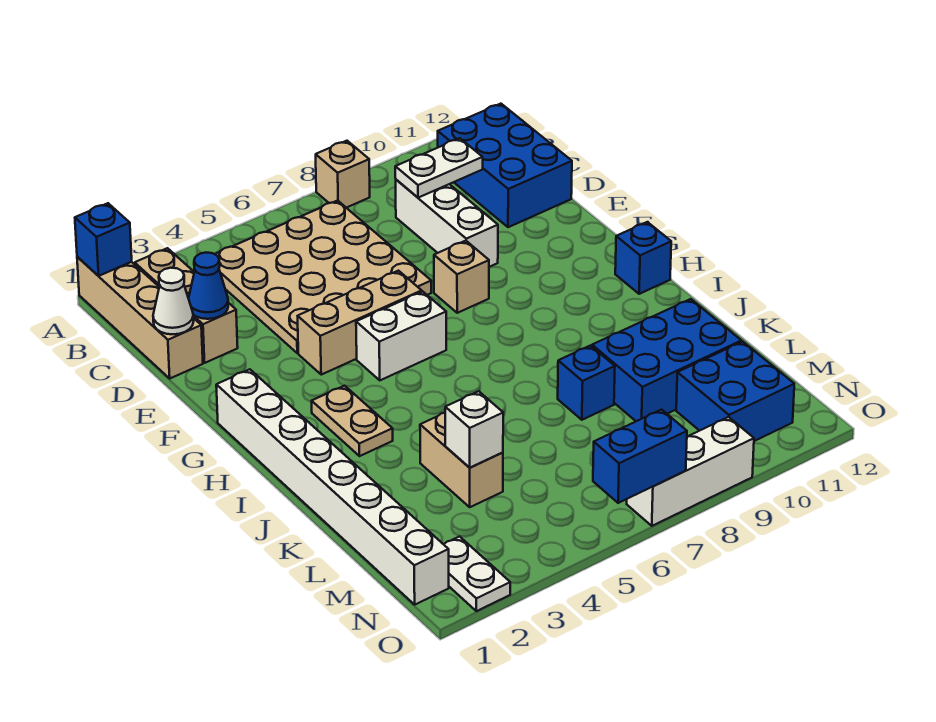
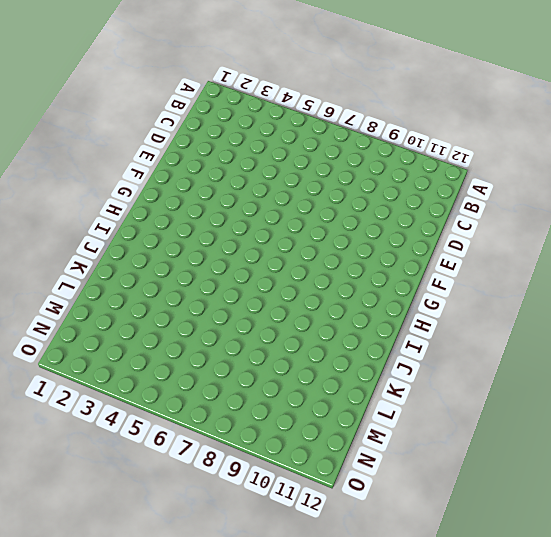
none -> tan 1x4 brick [77,257,203,378]
none -> tan 1x1 brick [316,141,370,208]
none -> tan 1x3 brick [135,248,238,363]

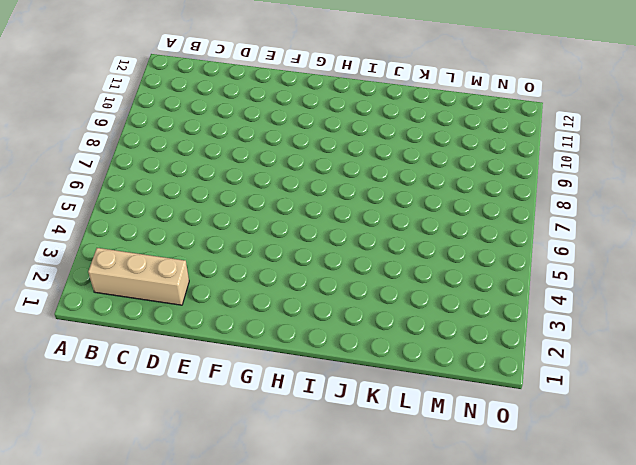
none -> tan 1x4 brick [77,257,203,378]
none -> tan 1x1 brick [316,141,370,208]
none -> tan 4x4 plate [215,201,431,353]

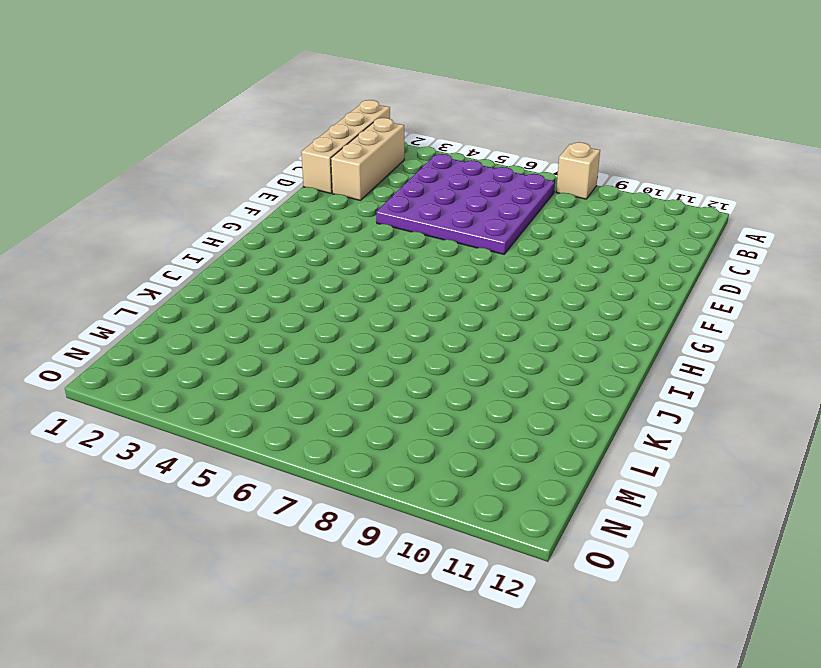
purple 4x4 plate [376,154,555,254] -> tan 4x4 plate [215,201,431,353]
none -> blue 2x3 brick [438,104,572,227]
none -> white 1x3 brick [396,180,498,267]
none -> tan 1x3 brick [298,271,422,375]

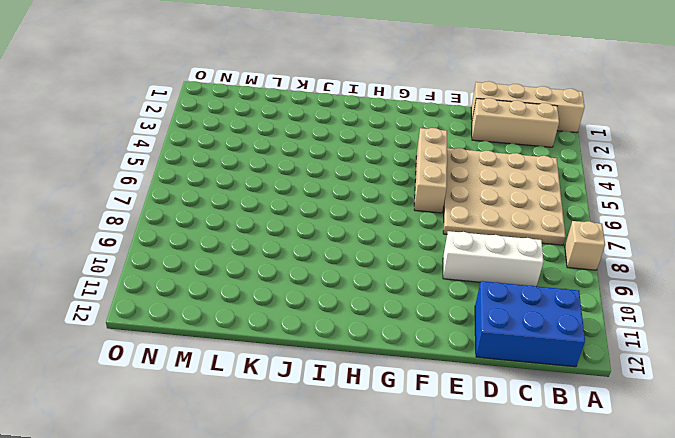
none -> tan 1x1 brick [434,241,489,313]
none -> white 1x8 brick [216,369,449,605]
none -> white 1x2 brick [356,292,446,380]

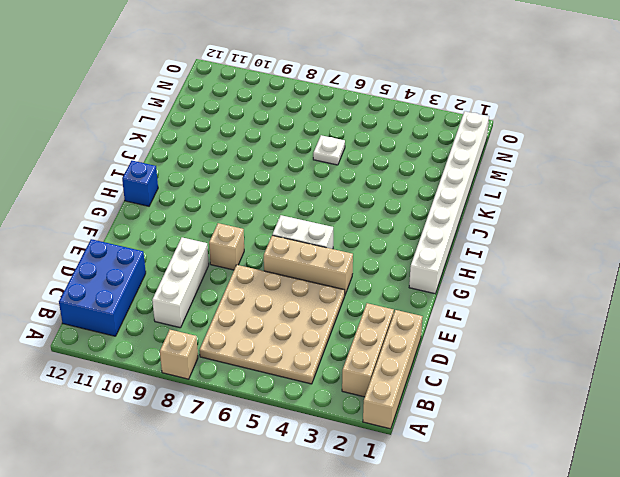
white 1x1 plate [313,135,345,165] -> none
none -> tan 1x2 plate [312,386,393,456]
none -> tan 1x2 brick [420,413,503,507]
none -> blue 1x1 brick [558,346,615,420]

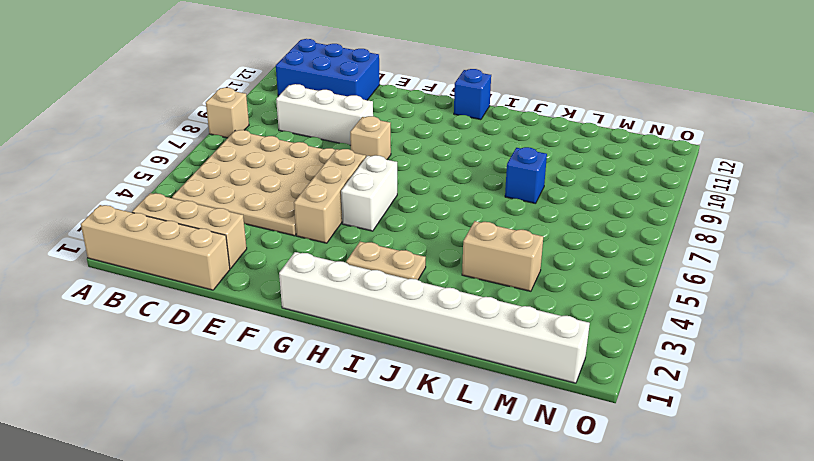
none -> blue 2x3 brick [592,299,741,421]
none -> blue 2x2 brick [676,342,794,441]
none -> white 1x2 plate [444,537,510,611]

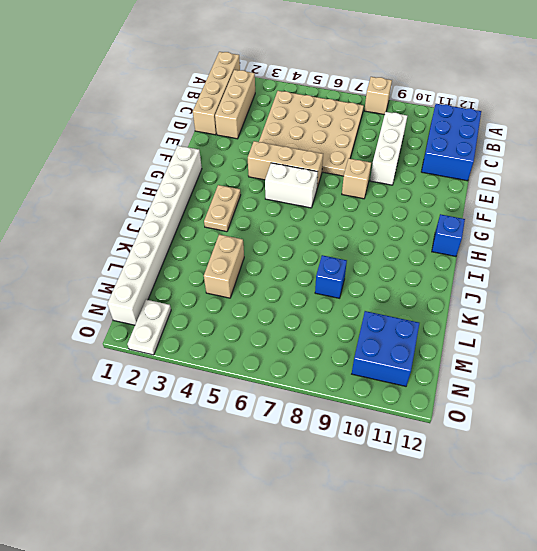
none -> blue 2x3 brick [592,299,741,421]
none -> white 1x3 brick [627,417,754,526]
none -> blue 1x1 brick [75,203,132,276]

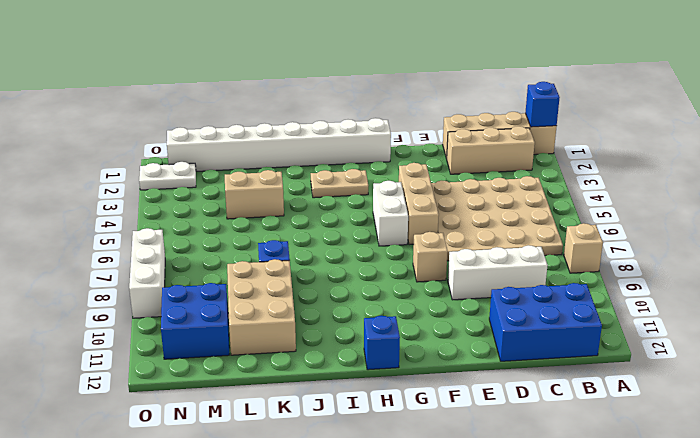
tan 2x3 brick [227,259,296,355] -> blue 2x3 brick [592,299,741,421]
none -> white 1x2 plate [395,138,483,198]
none -> white 1x1 cone [153,268,194,334]
none -> blue 1x1 cone [189,253,228,319]

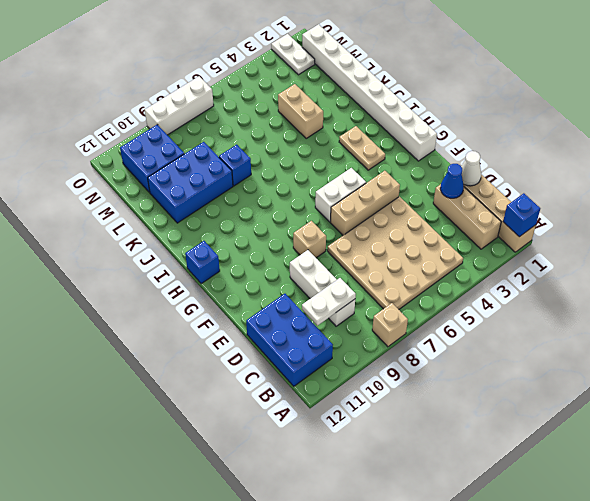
none -> white 1x1 brick [445,391,503,468]
none -> blue 1x2 brick [593,410,687,503]

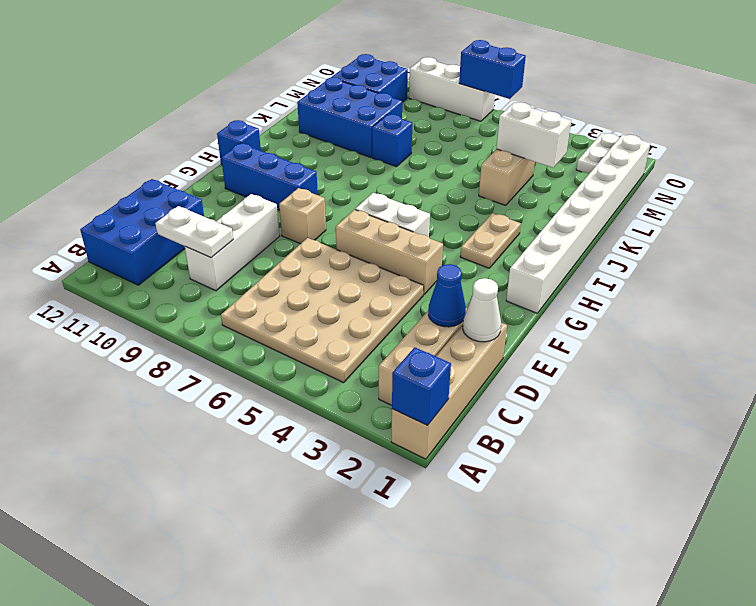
blue 1x3 brick [221,143,318,210] -> none
white 1x2 brick [496,102,571,168] -> white 1x1 brick [445,391,503,468]
none -> tan 1x1 brick [316,141,370,208]

